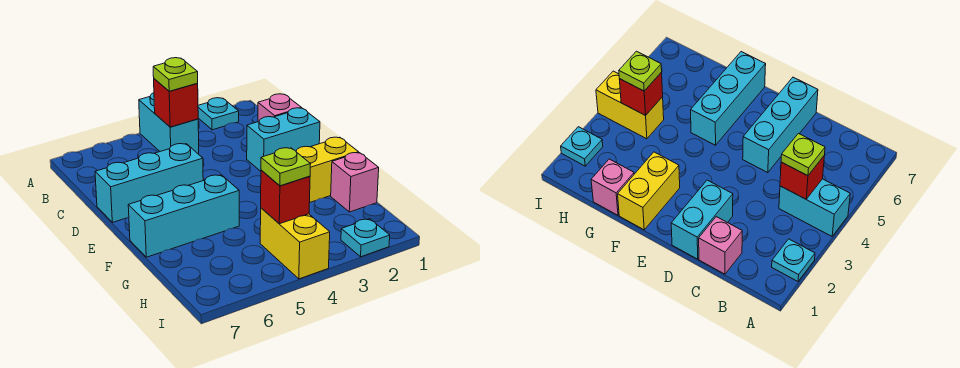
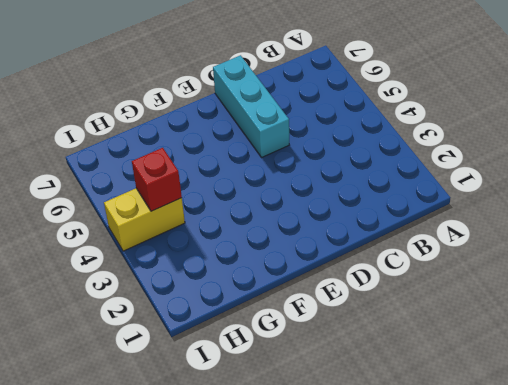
none -> cyan 1x1 plate [198,98,239,130]
none -> cyan 1x2 brick [139,93,199,153]
none -> pink 1x1 brick [258,94,301,122]

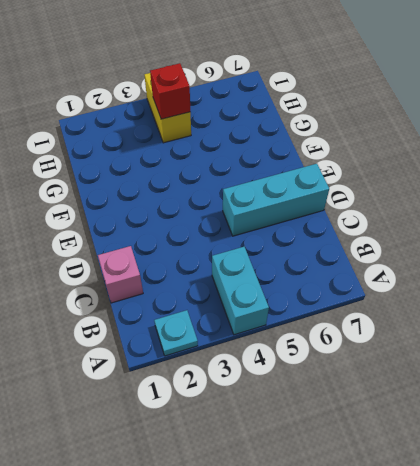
none -> cyan 1x2 brick [247,108,320,171]
none -> yellow 1x2 brick [296,137,359,203]
none -> cyan 1x3 brick [128,175,239,257]

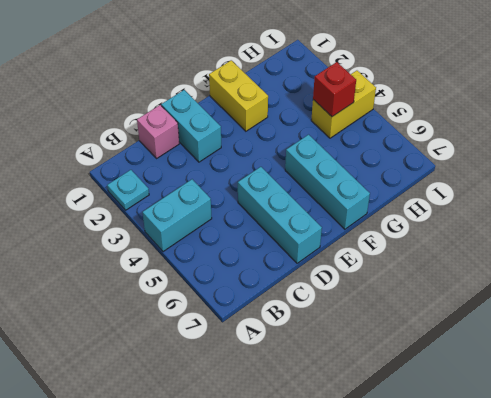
none -> pink 1x1 brick [331,153,379,212]
none -> cyan 1x1 plate [341,219,390,257]
none -> red 1x1 brick [154,79,198,127]

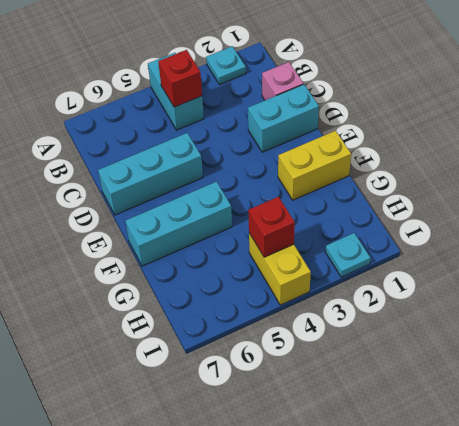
none -> pink 1x1 brick [331,153,379,212]
none -> lime 1x1 plate [153,58,198,91]
none -> lime 1x1 plate [261,148,311,186]

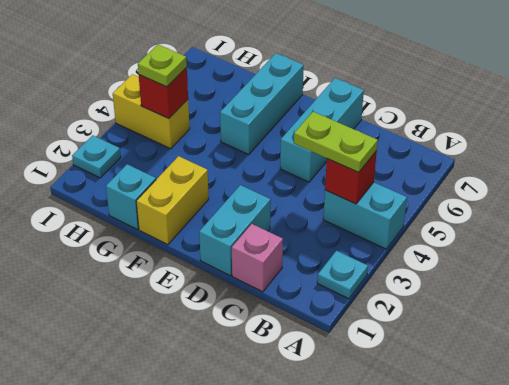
lime 1x2 plate [294,112,378,172] -> lime 1x1 plate [153,58,198,91]
cyan 1x1 brick [106,164,156,229] -> pink 1x1 brick [331,153,379,212]

